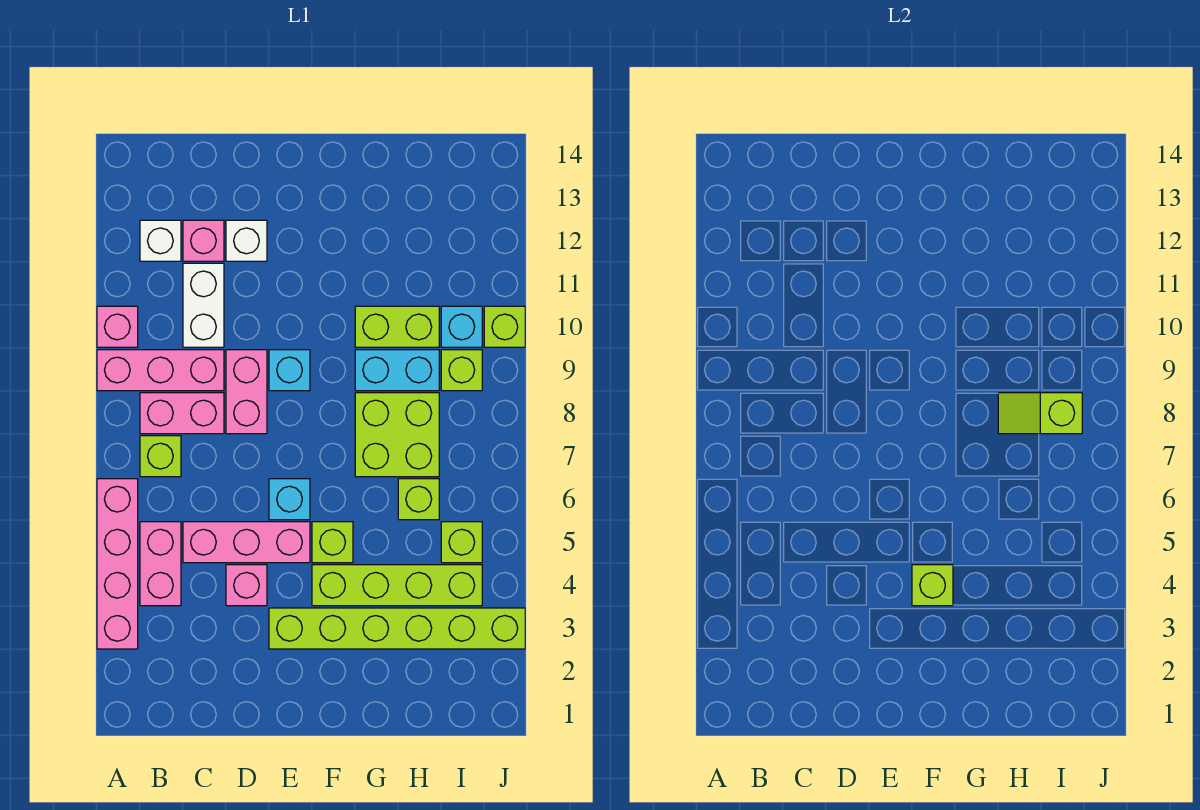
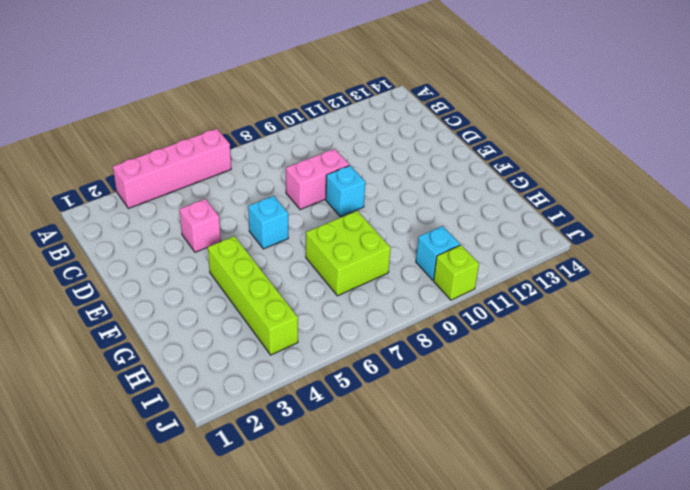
none -> pink 1x3 brick [97,350,224,391]
none -> pink 1x1 brick [97,306,138,347]
none -> pink 1x2 brick [140,522,181,606]

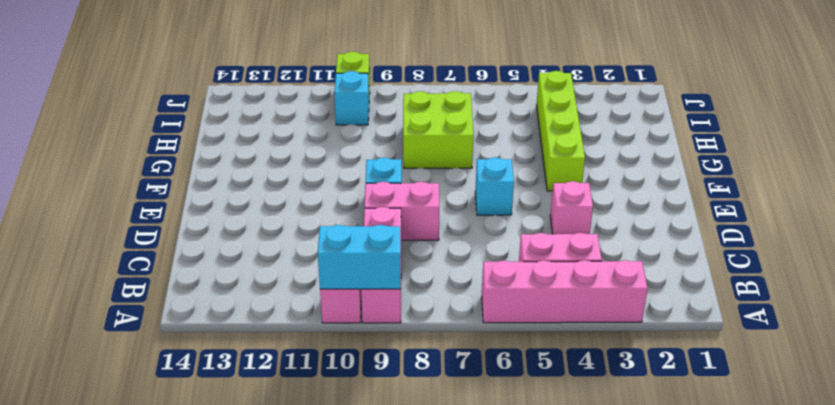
cyan 1x2 brick [318,225,401,289] -> cyan 1x2 brick turned to [355,350,439,391]
none -> lime 1x1 brick [140,436,181,477]
none -> pink 1x2 brick [140,393,224,434]
none -> white 1x1 brick [140,220,181,261]

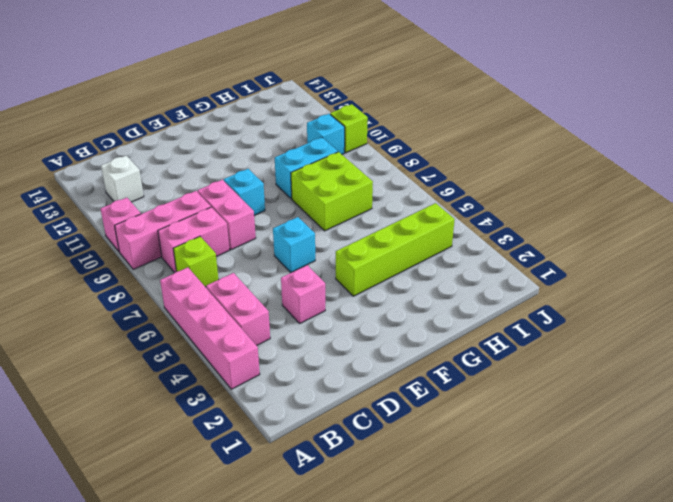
none -> pink 1x3 brick [183,522,310,563]
none -> white 1x2 brick [183,263,224,347]
none -> pink 1x1 brick [183,220,224,261]

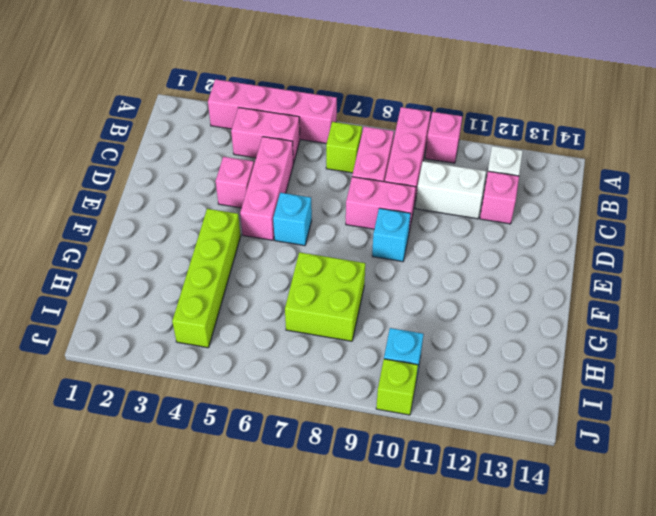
none -> white 1x1 brick [226,220,267,261]
none -> lime 1x6 brick [269,608,525,649]
none -> lime 1x1 brick [312,522,353,563]

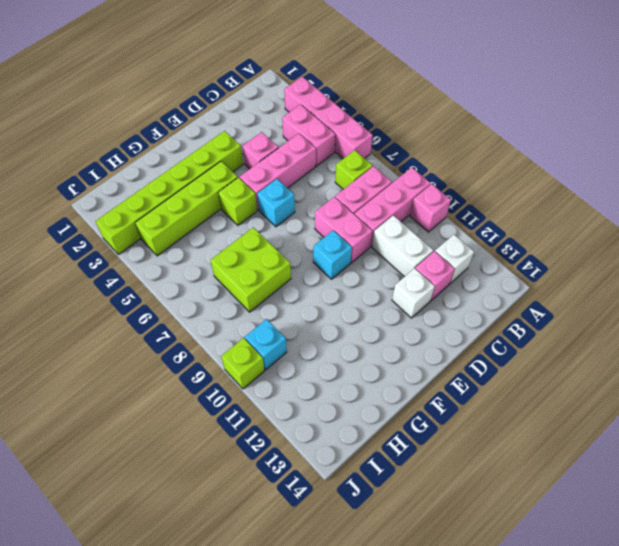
none -> cyan 1x2 brick [355,350,439,391]
none -> lime 1x2 brick [355,306,439,347]
none -> lime 1x1 brick [398,479,439,520]

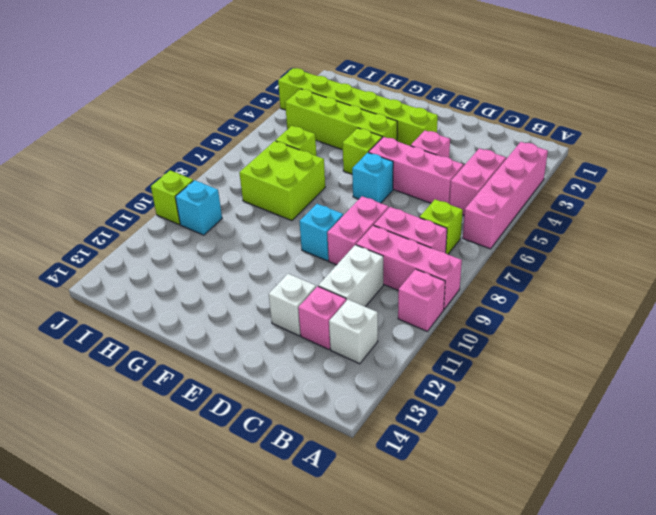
none -> cyan 1x2 brick [355,350,439,391]
none -> lime 1x2 brick [355,306,439,347]
none -> lime 1x1 brick [441,522,482,563]

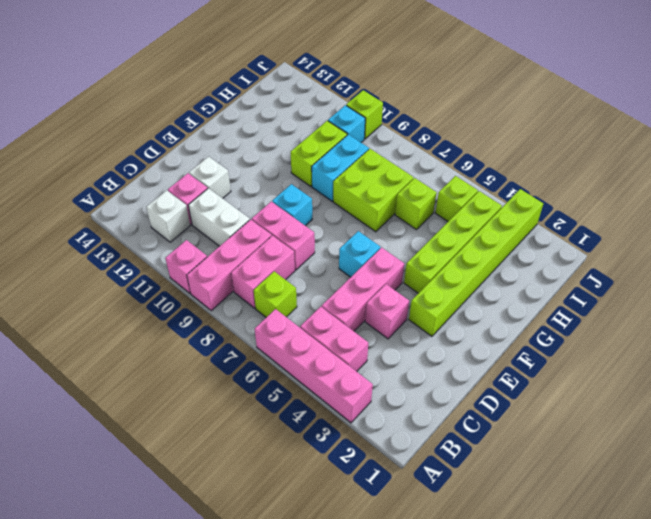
none -> lime 1x1 brick [312,522,353,563]
none -> lime 1x1 brick [441,350,482,391]
none -> lime 1x1 brick [912,565,953,606]

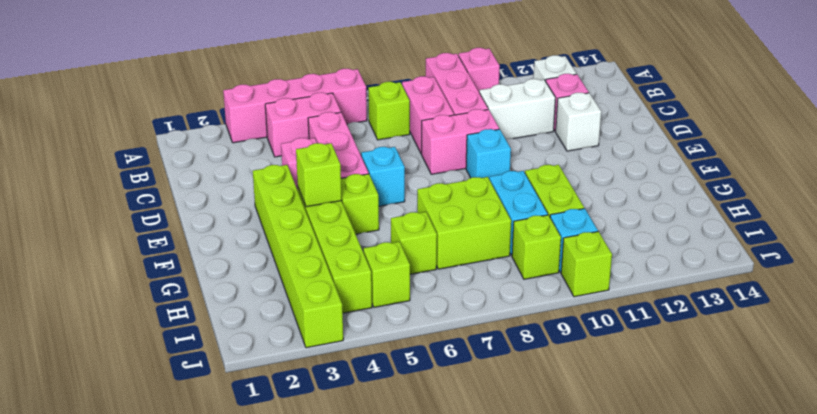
none -> lime 1x2 slope [998,393,1082,434]

